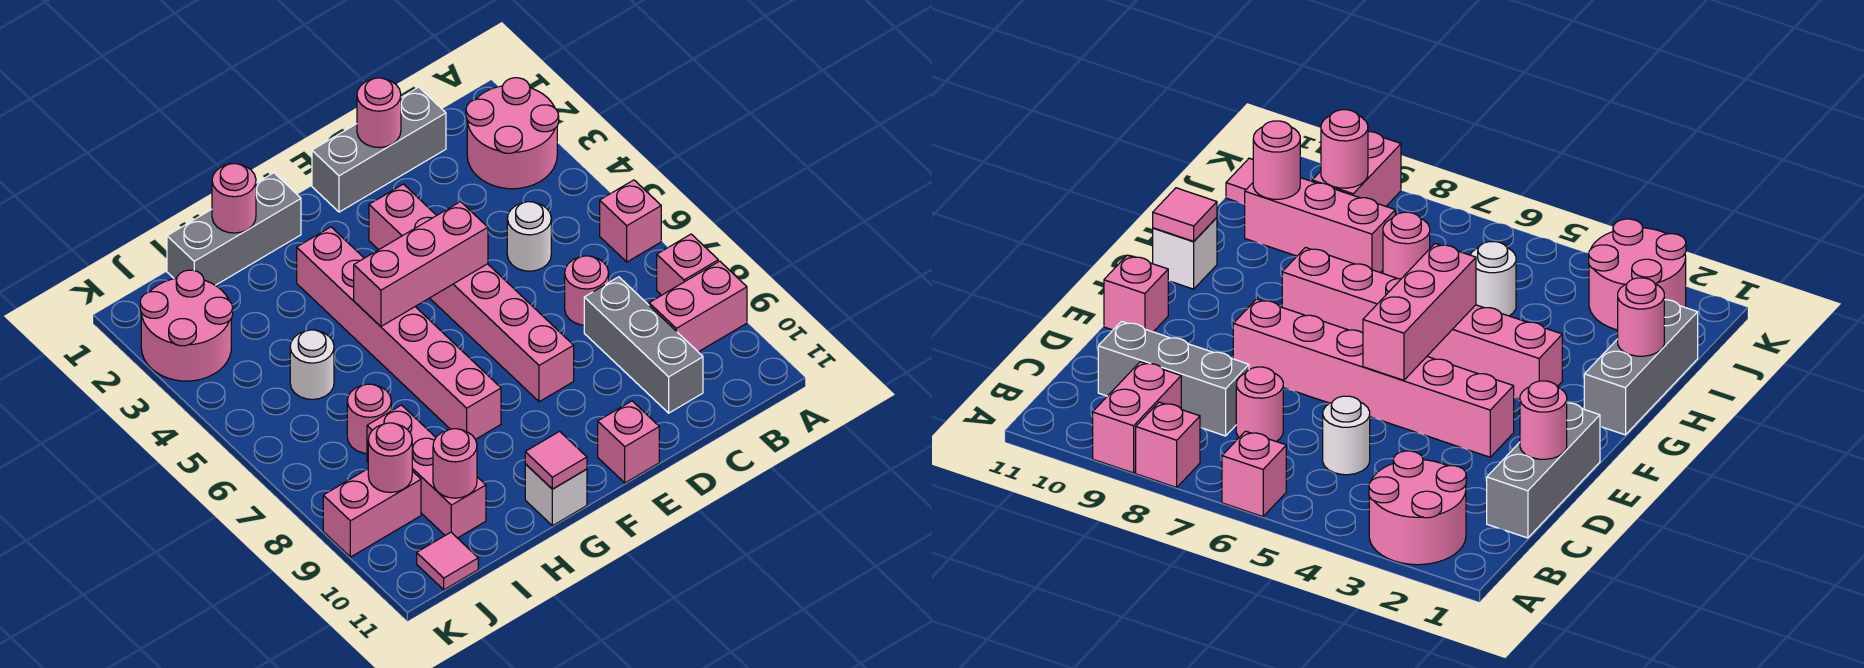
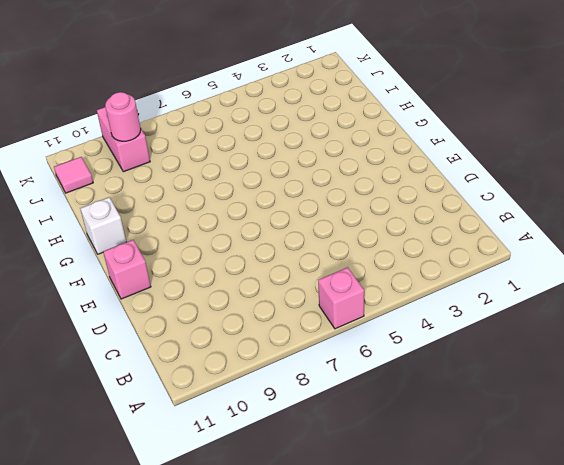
none -> pink 2x2 round brick [466,78,559,189]
none -> pink 1x1 brick [657,234,718,295]
none -> pink 1x2 brick [649,261,747,352]

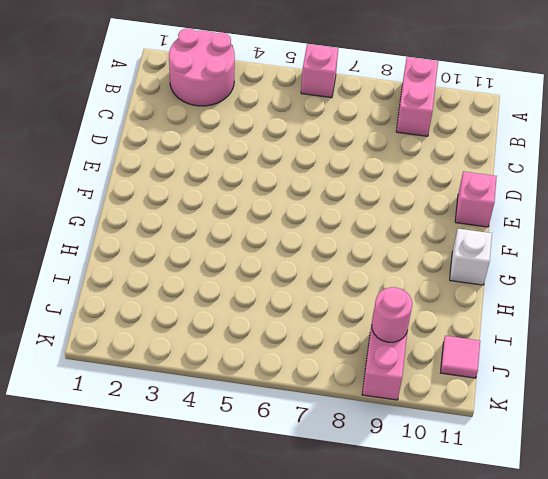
none -> pink 1x1 brick [657,234,718,295]
none -> grey 1x3 brick [312,87,446,212]
none -> white 1x1 round brick [507,202,551,271]

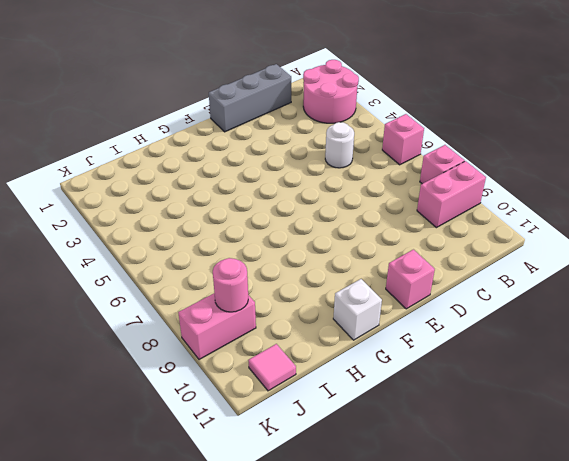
none -> pink 1x1 round brick [565,256,609,325]
none -> grey 1x3 brick [584,277,703,413]
none -> pink 1x6 brick [369,184,574,402]

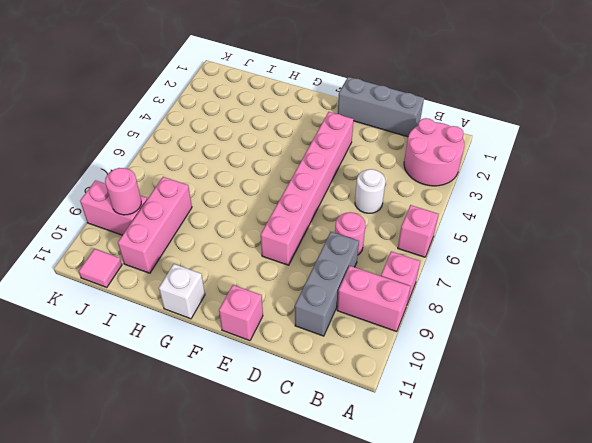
none -> grey 1x3 brick [167,173,301,285]
none -> pink 1x6 brick [297,227,501,439]
none -> white 1x1 round brick [290,330,334,399]

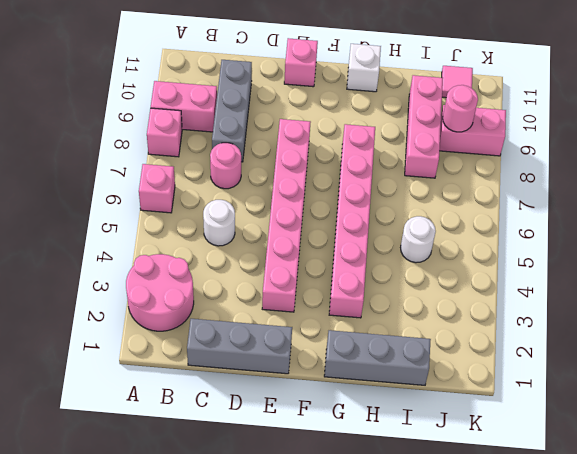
none -> pink 1x1 round brick [347,384,391,453]
none -> pink 2x2 round brick [140,270,233,381]
none -> pink 1x1 round brick [357,78,401,148]

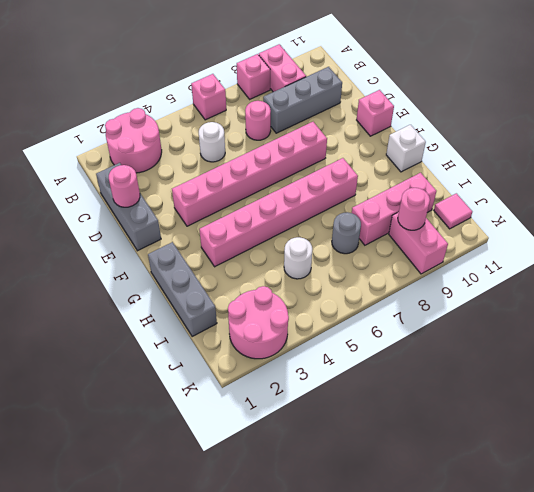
grey 1x1 round brick [332,212,361,254] -> pink 1x1 round brick [347,384,391,453]
none -> pink 1x3 brick [354,202,488,326]
none -> pink 1x1 tile [525,431,587,489]
none -> pink 1x1 round brick [212,164,256,233]

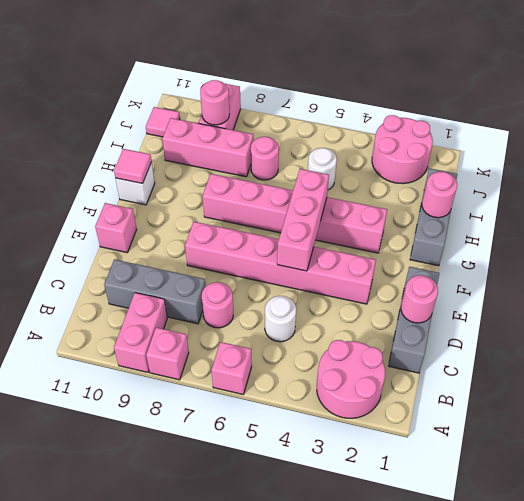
none -> pink 1x1 round brick [433,429,477,498]

